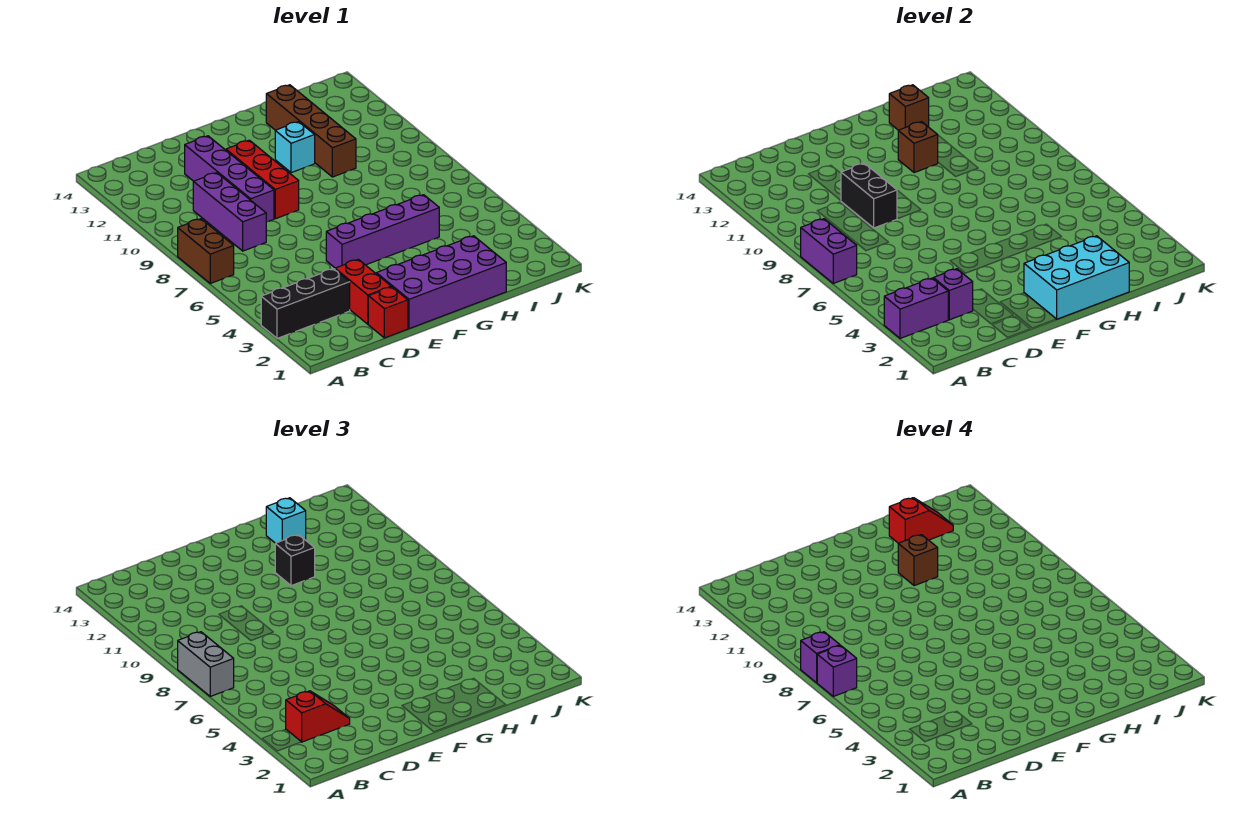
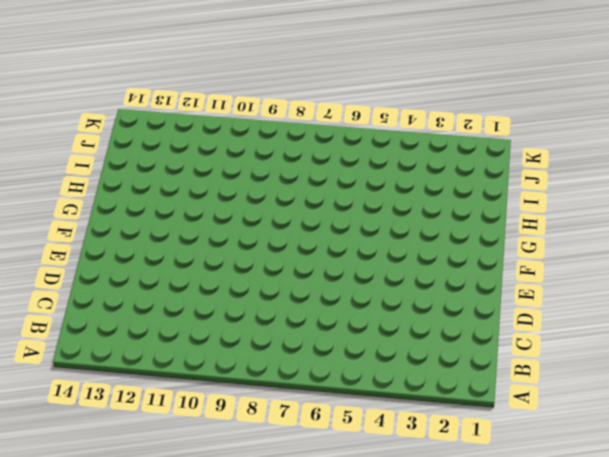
none -> black 1x3 brick [261,269,350,338]
none -> brown 1x2 brick [178,219,234,283]
none -> purple 1x3 brick [193,173,266,251]

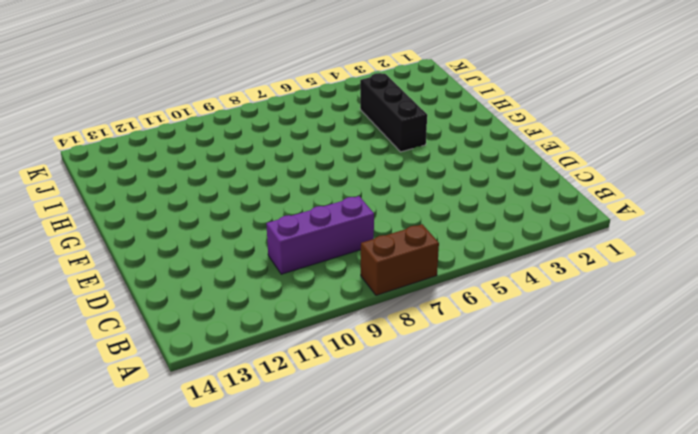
black 1x3 brick [360,73,427,152] -> black 1x3 brick moved to [261,269,350,338]
none -> red 1x1 brick [368,287,408,338]
none -> red 1x2 brick [335,259,391,324]
none -> purple 1x4 brick [185,136,274,222]

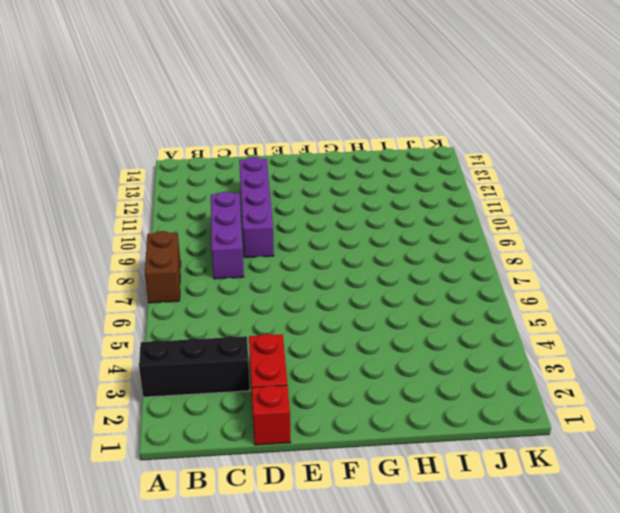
none -> purple 2x4 brick [376,236,506,329]
none -> purple 1x4 brick [326,195,439,268]
none -> red 1x3 brick [226,140,299,219]

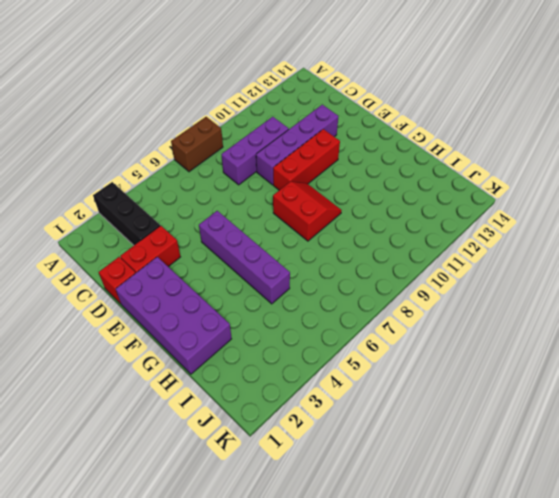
red 2x2 slope [273,182,342,241] -> none
none -> cyan 1x1 brick [275,122,315,173]
none -> brown 1x4 brick [266,85,356,177]
none -> purple 1x2 brick [884,278,948,338]

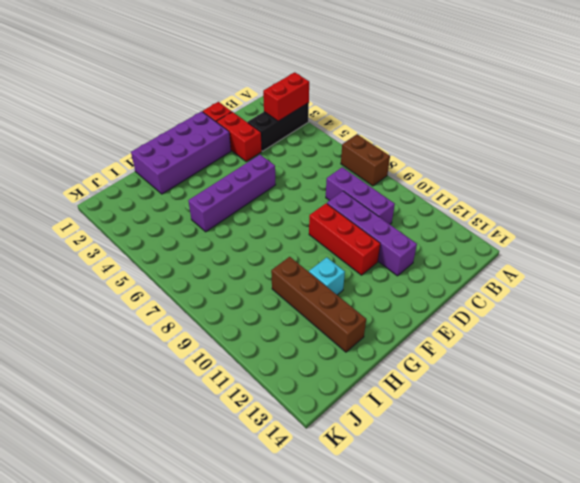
red 1x2 brick [263,72,309,121] -> purple 1x2 brick [884,278,948,338]
none -> purple 1x2 brick [801,219,857,283]
none -> purple 1x1 brick [933,269,973,320]
none -> black 1x2 brick [841,163,897,228]

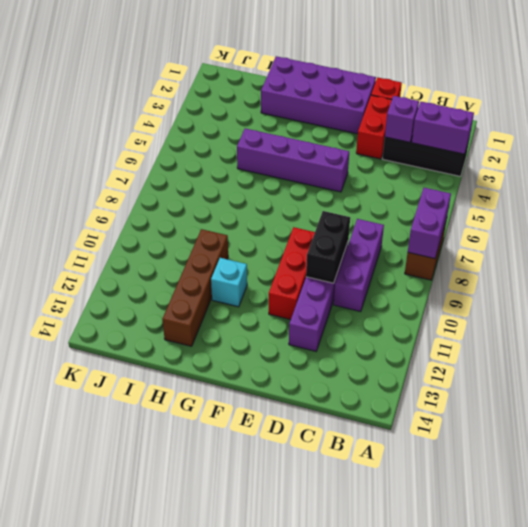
none -> cyan 2x3 brick [1024,236,1129,319]
none -> brown 1x1 brick [898,122,938,173]
none -> brown 1x1 brick [889,85,929,130]

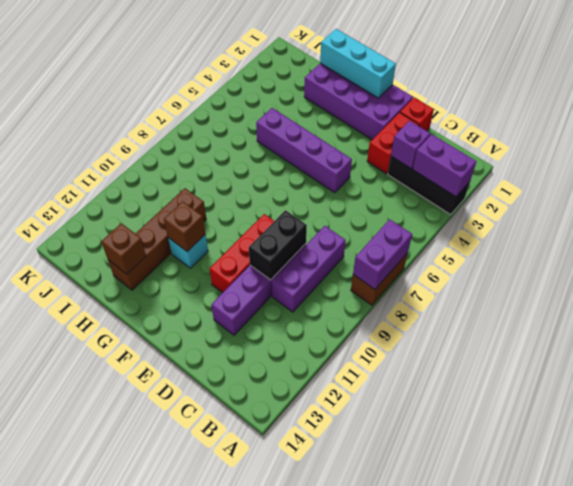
cyan 1x3 brick [320,29,396,98] -> cyan 2x3 brick [1024,236,1129,319]
none -> grey 1x2 brick [178,632,234,696]
none -> red 1x2 slope [286,691,350,742]
none -> black 1x1 brick [275,535,315,586]

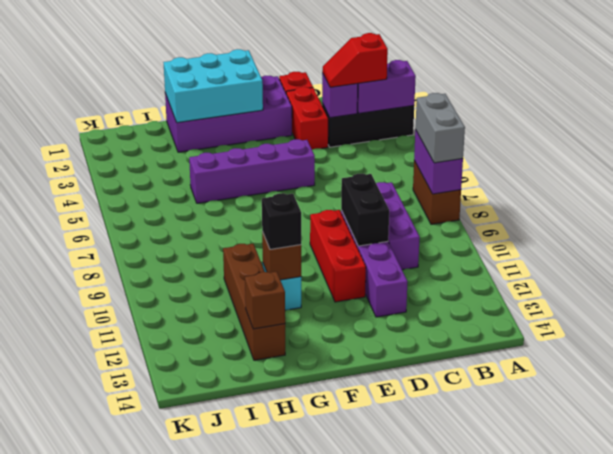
none -> cyan 1x1 brick [266,498,306,543]
none -> purple 1x1 brick [817,645,857,696]
none -> purple 1x1 brick [801,632,840,683]

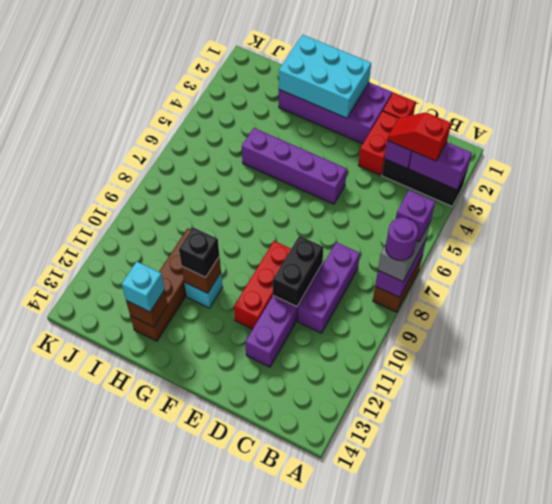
purple 1x1 round brick [386,218,418,260] -> purple 1x1 brick [801,632,840,683]
none -> brown 1x1 brick [898,535,938,586]
none -> red 1x2 slope [889,498,953,543]

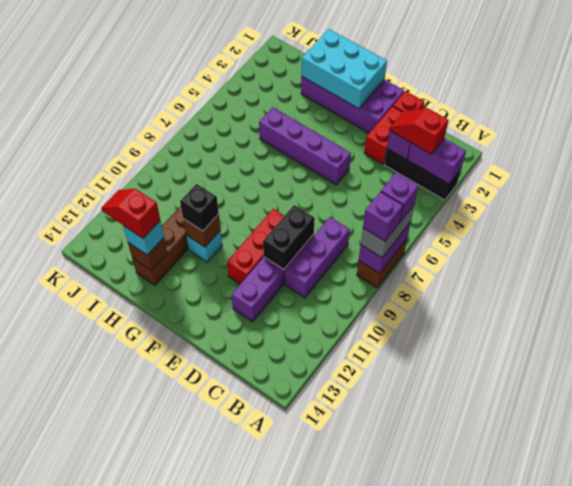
none -> brown 1x1 brick [898,535,938,586]

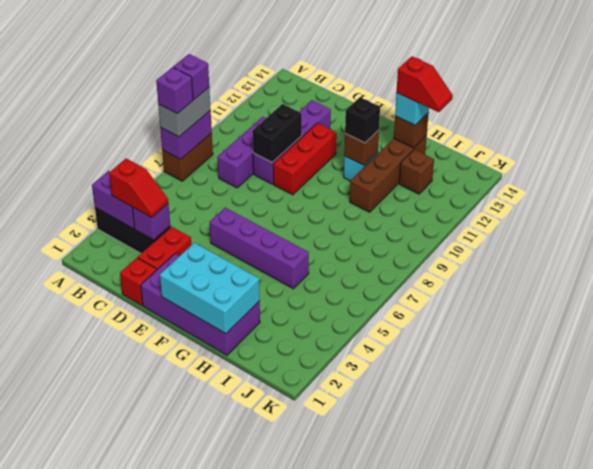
brown 1x1 brick [399,150,434,194] -> brown 1x1 brick moved to [898,535,938,586]

